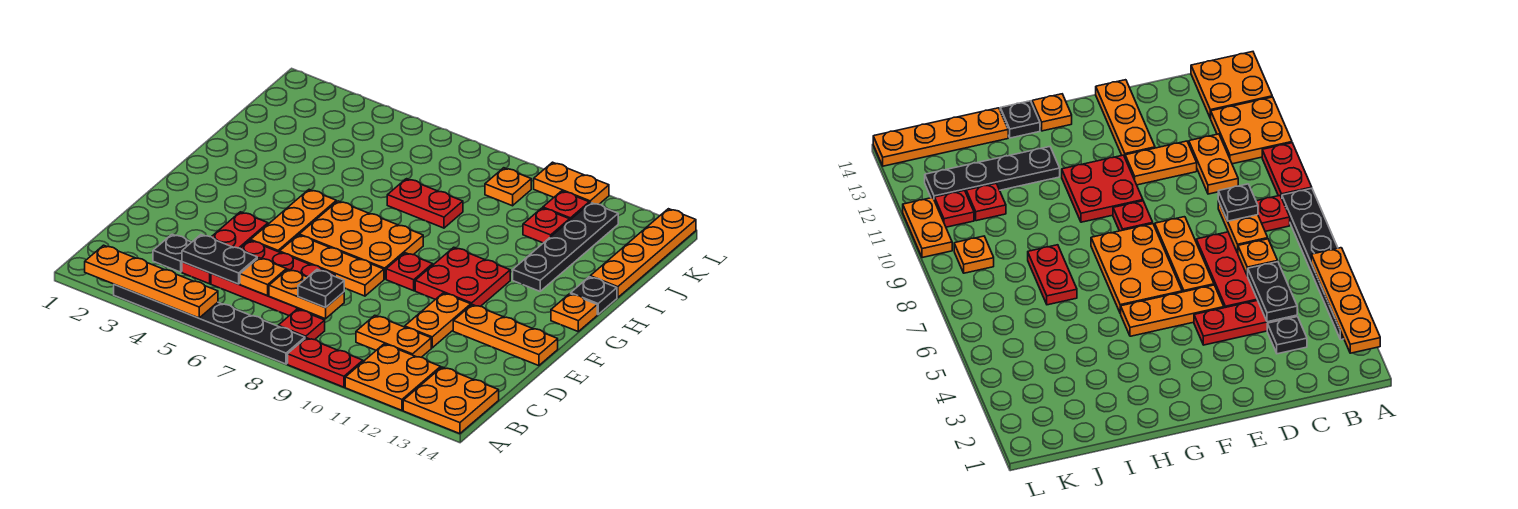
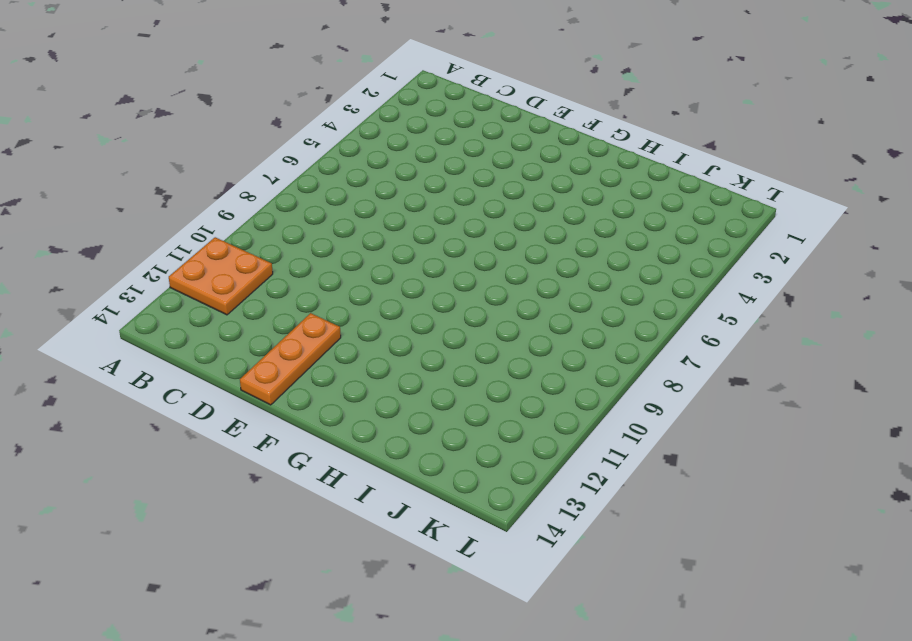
none -> black 1x6 plate [114,284,305,364]
none -> red 1x2 plate [288,338,363,387]
none -> orange 2x2 plate [403,367,499,434]
none -> red 1x1 plate [278,309,325,340]

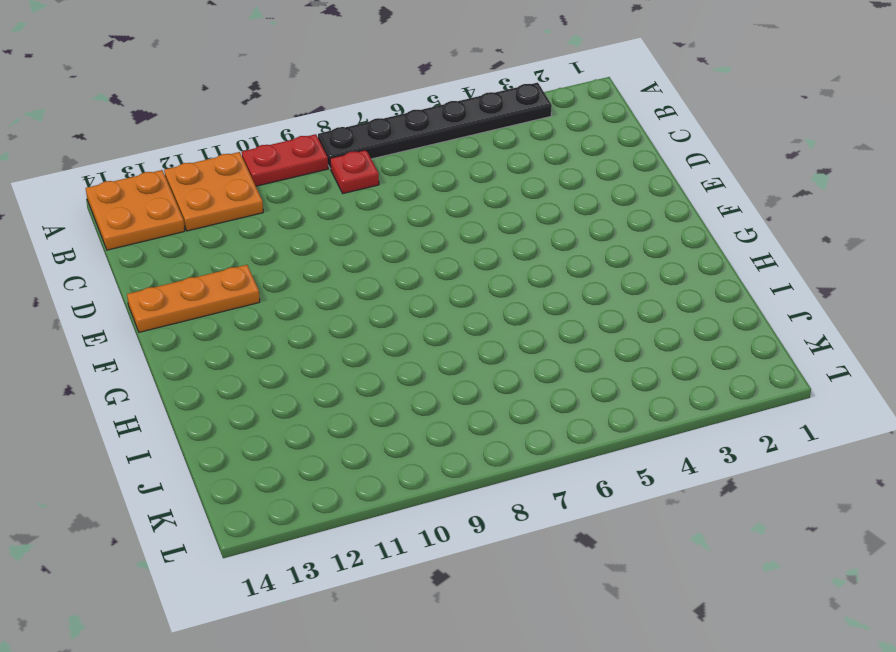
none -> black 1x1 plate [153,234,191,272]
none -> red 1x3 plate [182,212,268,284]
none -> red 2x3 plate [211,240,335,316]
none -> orange 1x2 plate [356,315,431,357]

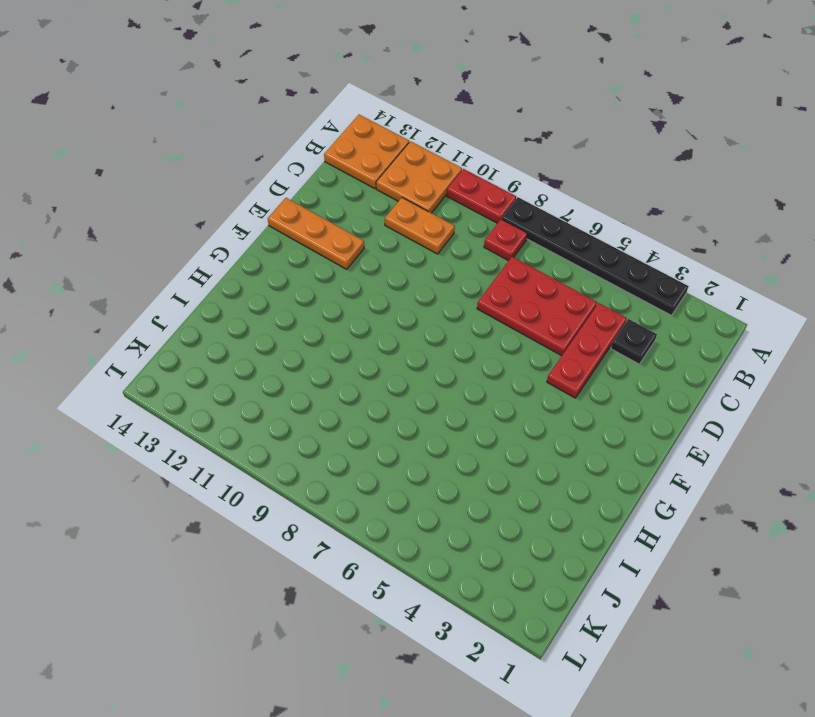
none -> orange 1x2 plate [405,293,471,348]
none -> orange 1x3 plate [251,190,336,252]
none -> orange 1x3 plate [280,235,384,296]
none -> orange 2x3 plate [299,201,423,279]

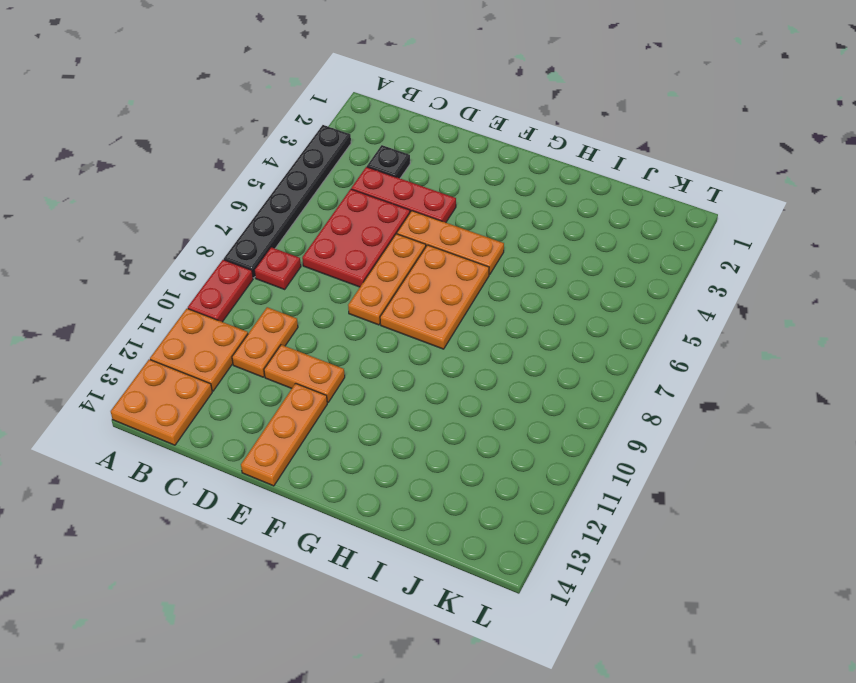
none -> red 1x1 plate [386,253,433,291]
none -> red 2x2 plate [415,247,510,306]
none -> orange 1x1 plate [551,294,597,331]
none -> black 1x4 plate [513,202,618,291]

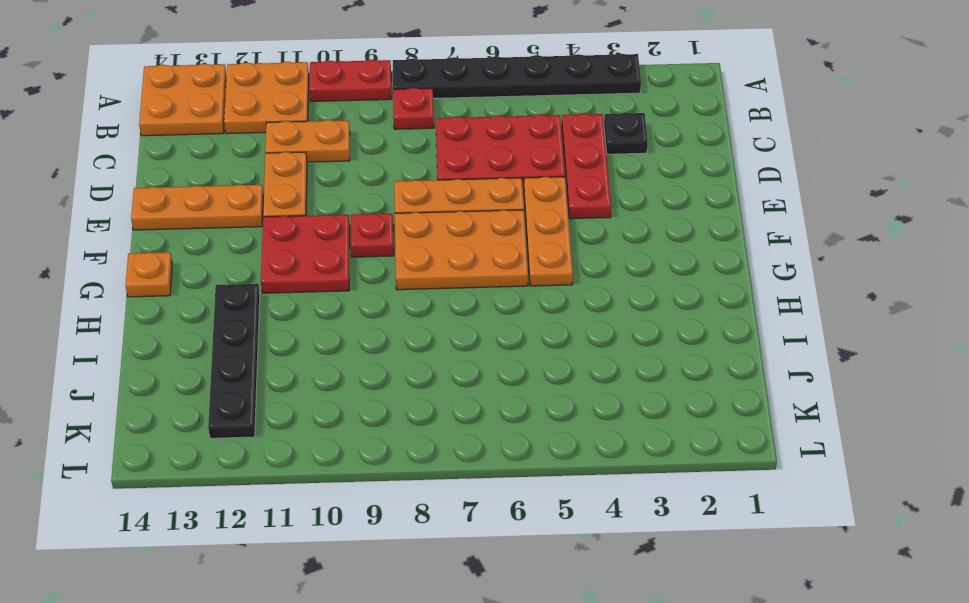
none -> black 1x1 plate [571,277,617,315]
none -> red 1x2 plate [387,179,463,228]
none -> orange 1x4 plate [590,209,696,298]
none -> red 1x1 plate [523,208,570,243]

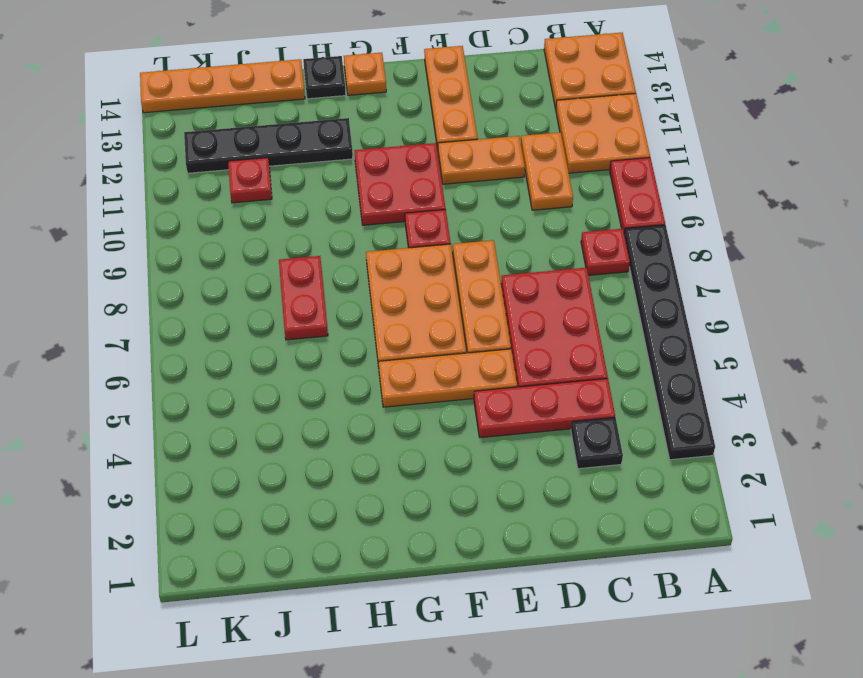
none -> orange 1x1 plate [485,168,531,206]
none -> red 1x1 plate [543,191,589,220]
none -> orange 1x2 plate [534,162,609,204]
none -> orange 1x4 plate [85,245,218,318]

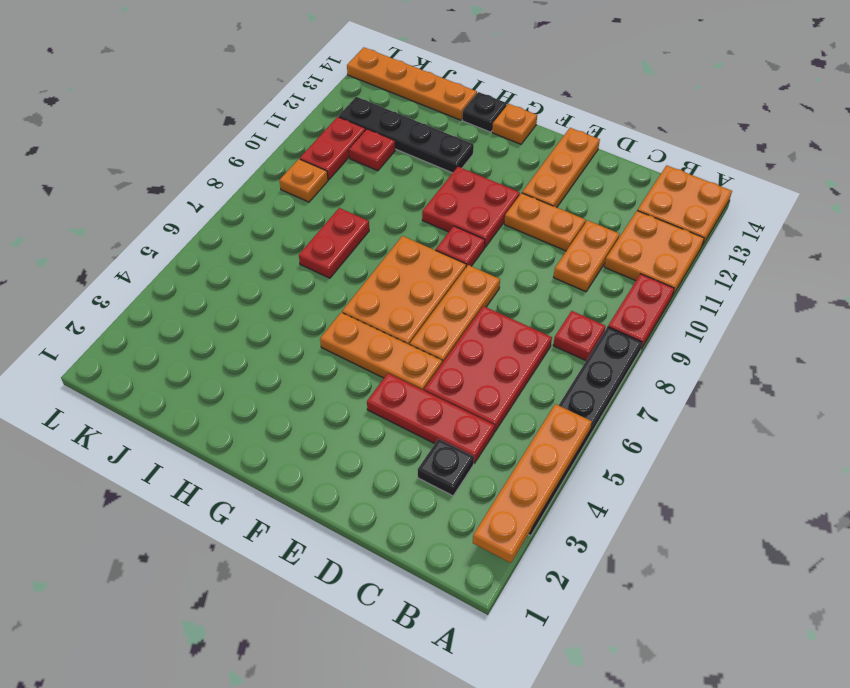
red 1x2 plate [300,117,366,180] -> red 1x1 plate [543,191,589,220]
none -> orange 1x2 plate [534,162,609,204]
none -> black 1x2 plate [182,235,257,284]
none -> orange 1x1 plate [240,258,286,296]
none -> orange 1x2 plate [269,269,344,319]

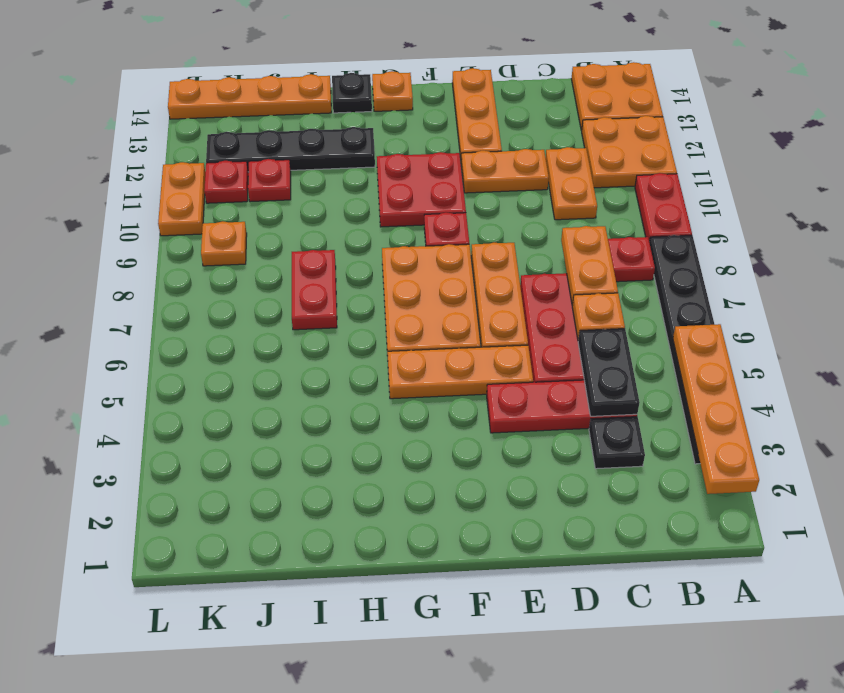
none -> black 1x1 plate [298,270,344,308]

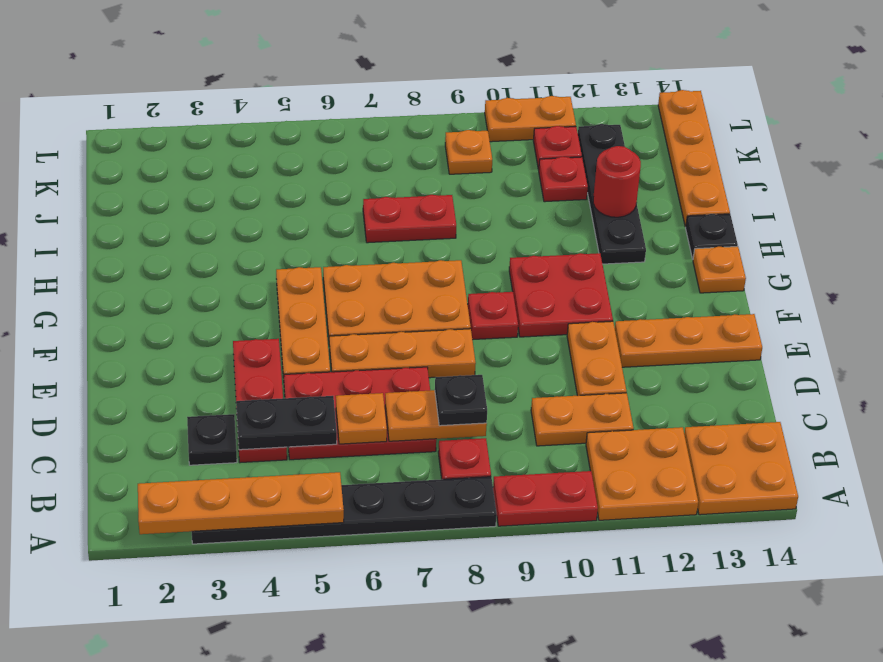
red 1x1 round brick [593,146,641,217] -> none

